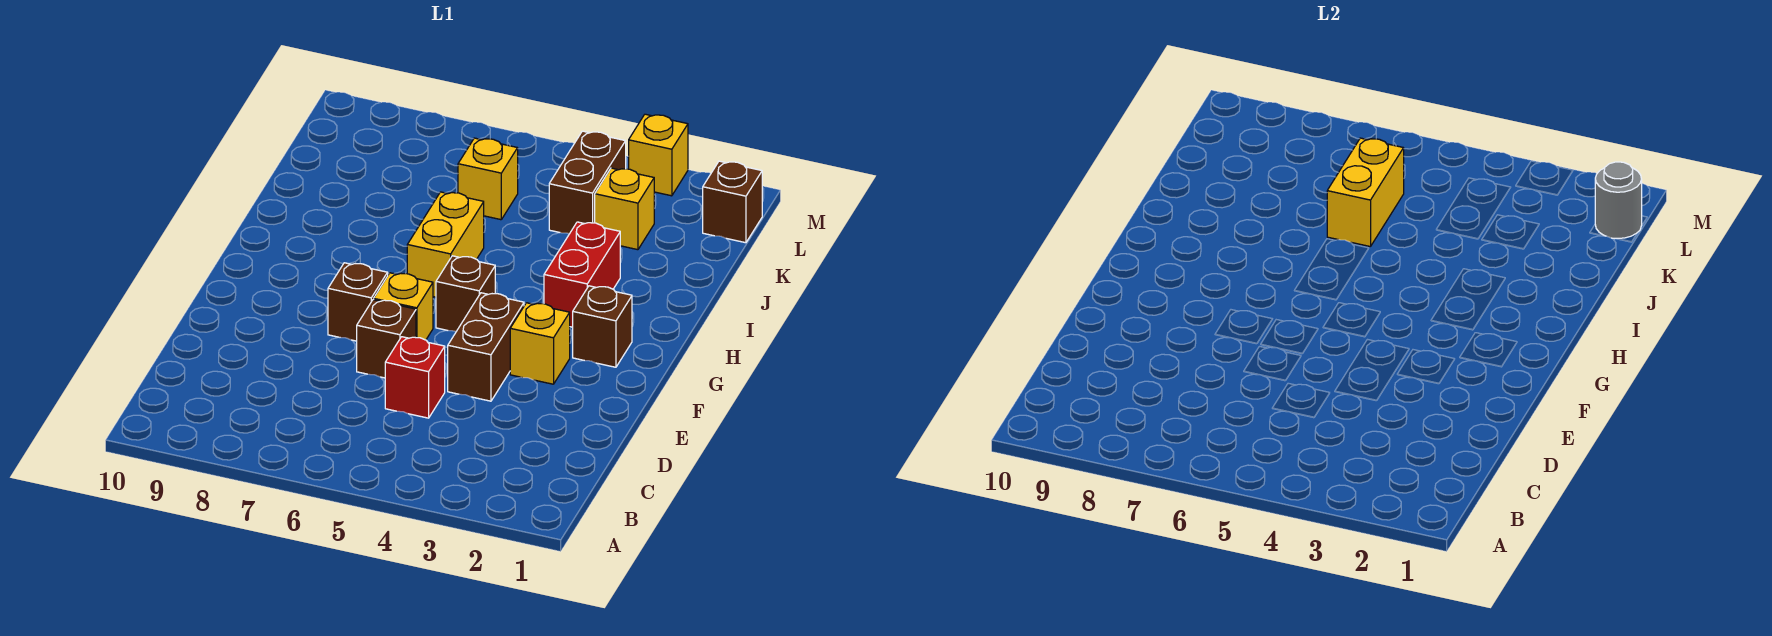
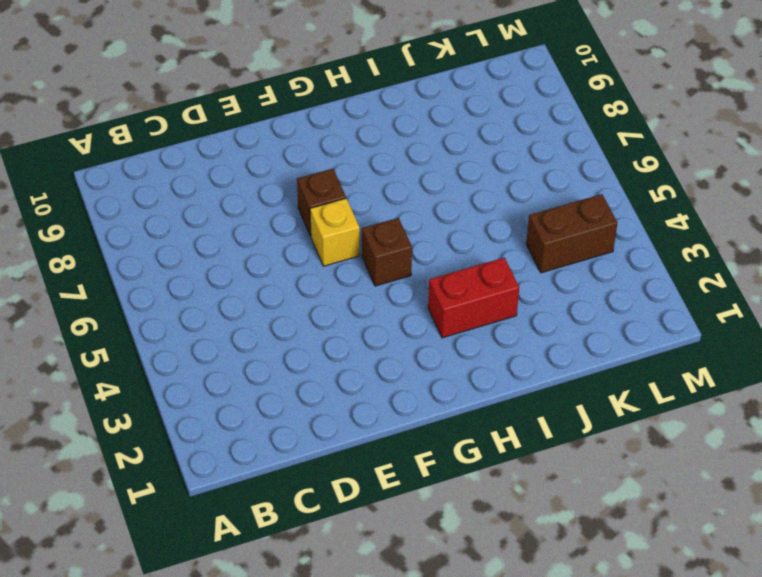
none -> red 1x1 brick [385,337,445,418]
none -> brown 1x2 brick [448,293,524,401]
none -> brown 1x1 brick [357,300,416,378]

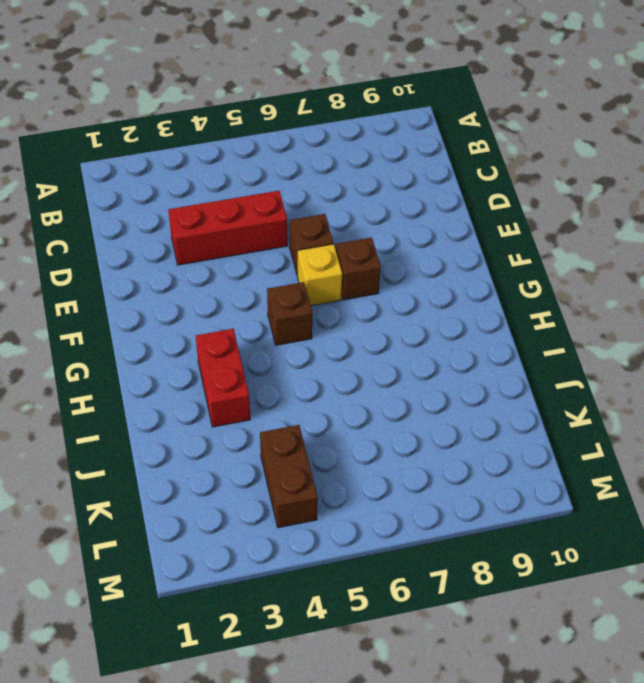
red 1x3 brick [168,191,287,265] -> red 1x1 brick [385,337,445,418]
none -> brown 1x2 brick [448,293,524,401]
none -> yellow 1x1 brick [510,303,570,384]
none -> brown 1x1 brick [573,286,632,367]

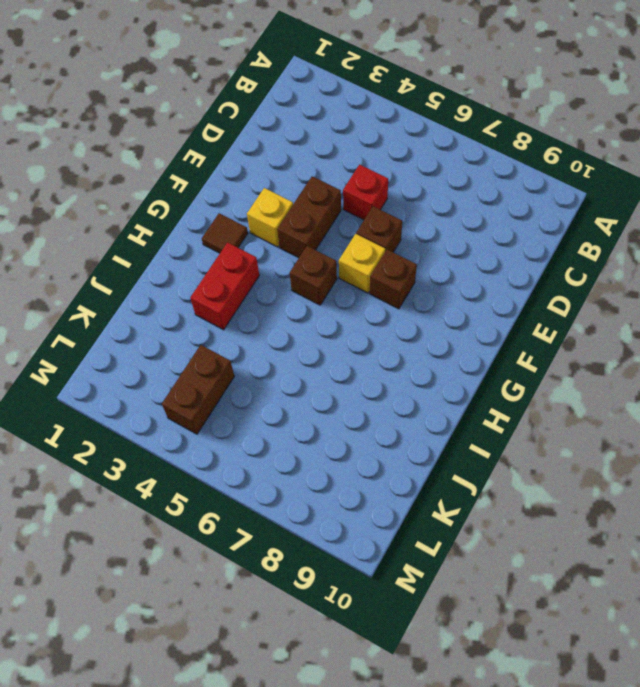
brown 1x1 tile [202,213,248,253] -> brown 1x1 brick [573,286,632,367]
none -> yellow 1x2 brick [407,192,484,297]
none -> yellow 1x1 brick [595,168,654,250]
none -> yellow 1x1 brick [458,138,518,220]

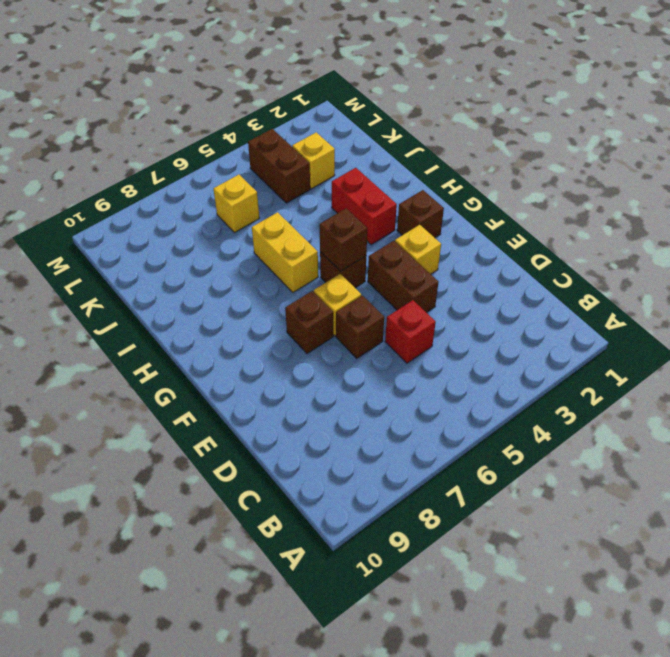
brown 1x1 brick [320,209,367,271] -> brown 1x1 brick moved to [703,161,762,243]
none -> yellow 1x1 brick [629,114,688,196]
none -> yellow 1x2 brick [1327,138,1404,247]
none -> grey 1x1 round brick [1595,162,1642,239]

